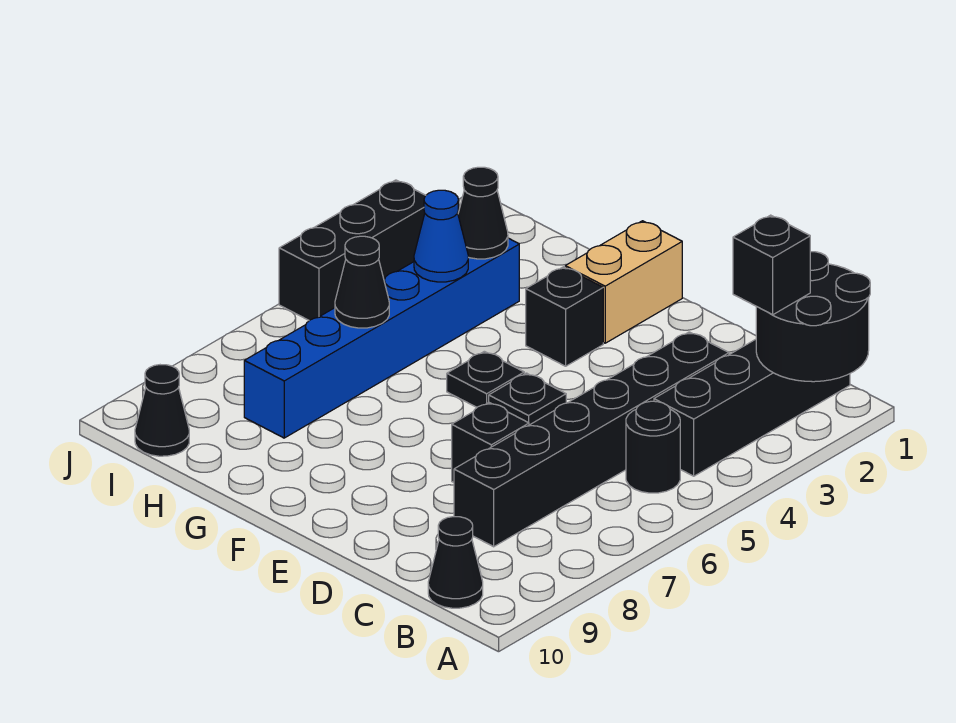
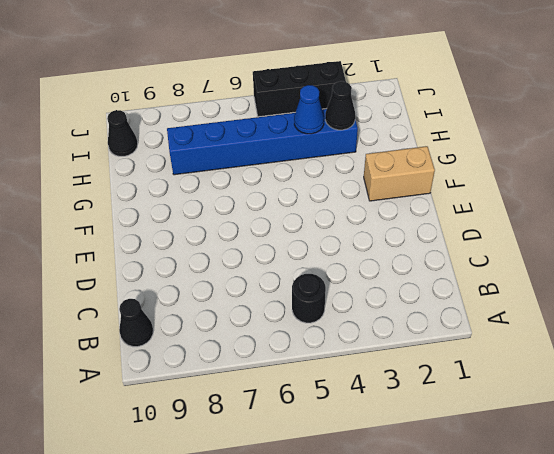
none -> black 1x4 brick [654,339,850,476]
none -> black 1x6 brick [454,332,729,547]
none -> black 1x1 brick [452,403,529,482]

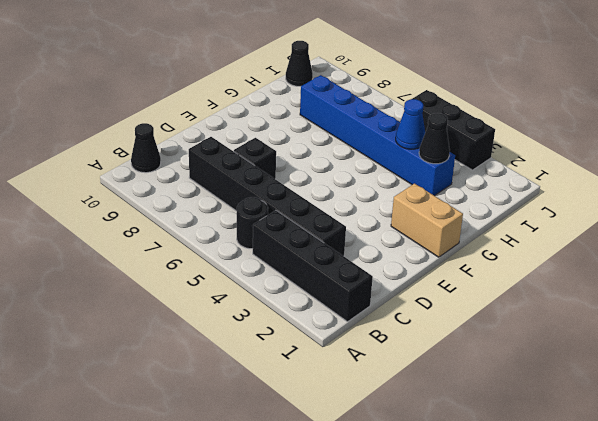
none -> black 1x1 plate [489,373,566,425]
none -> black 1x1 brick [526,267,603,366]
none -> black 1x1 plate [447,351,524,407]

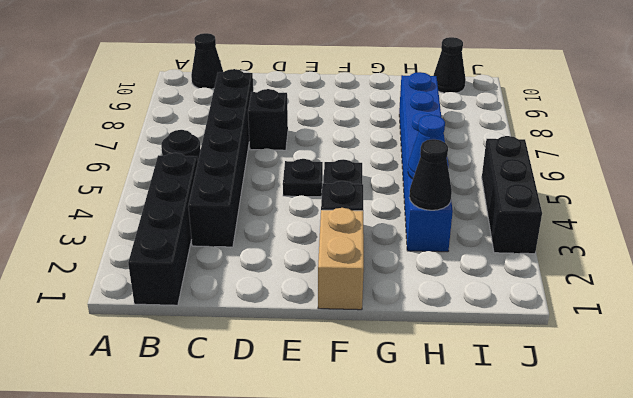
none -> black 2x2 round brick [756,252,870,382]
none -> black 1x1 cone [335,236,389,328]
none -> black 1x1 brick [733,215,810,315]

